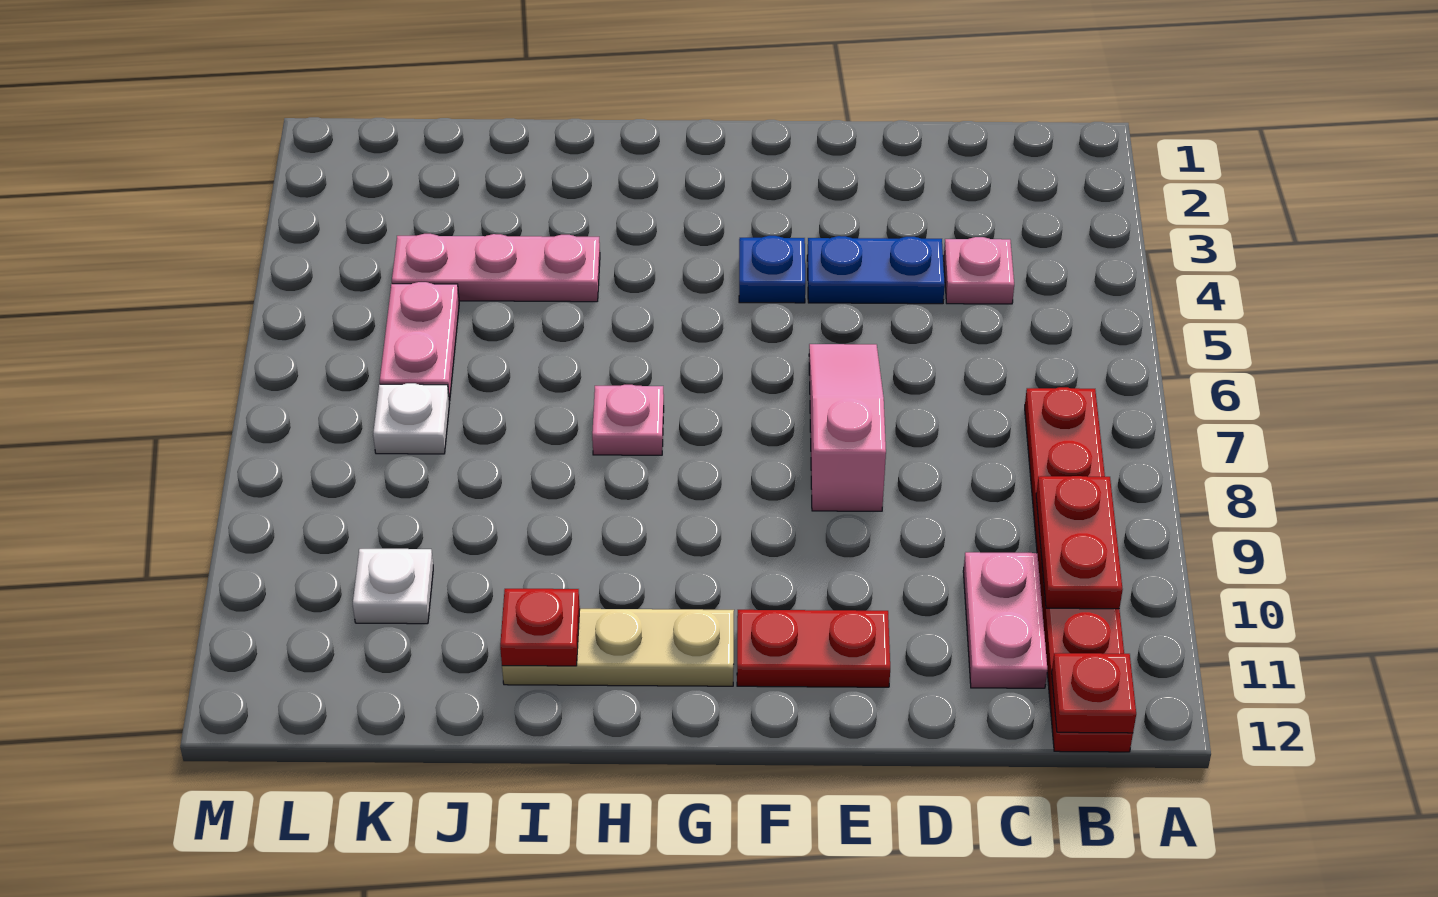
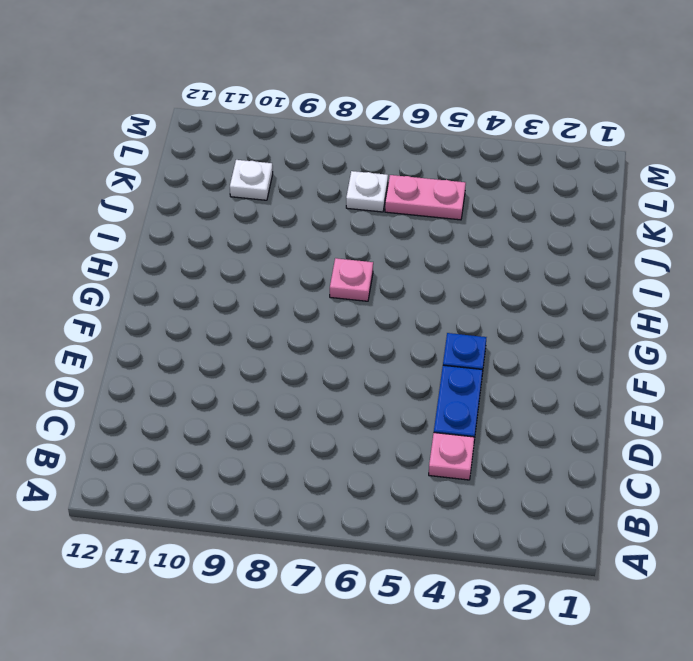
none -> red 1x6 plate [1025,387,1133,752]
none -> pink 1x2 plate [963,552,1047,688]
none -> pink 1x3 slope [809,344,886,511]

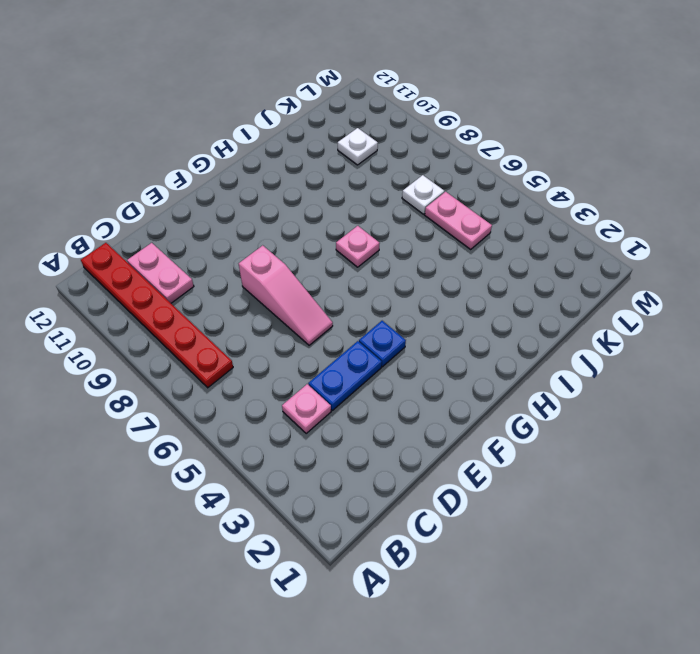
none -> red 1x2 plate [737,610,890,687]
none -> tan 1x3 plate [502,609,734,686]
none -> pink 1x3 plate [392,234,600,302]

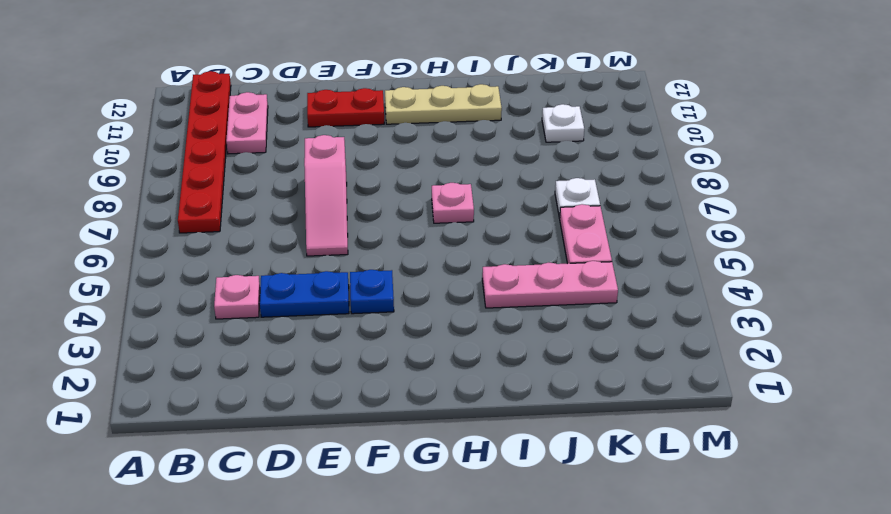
none -> red 1x2 plate [1036,476,1123,609]
none -> red 1x1 plate [1052,653,1136,733]
none -> red 1x1 plate [500,589,580,666]

